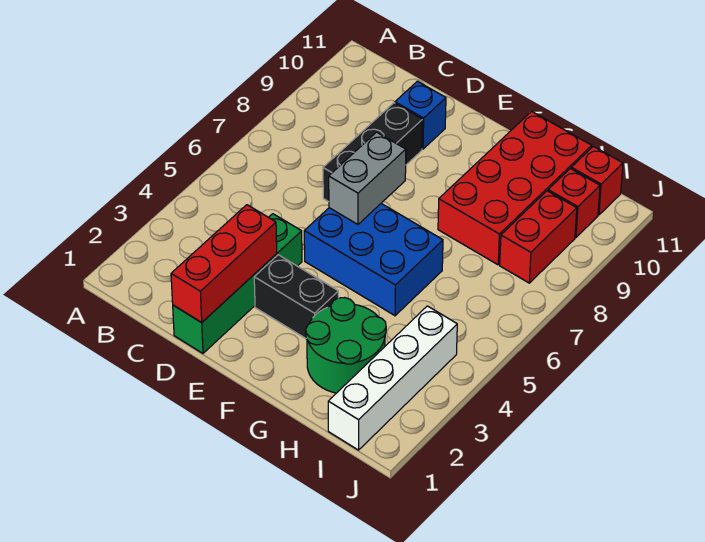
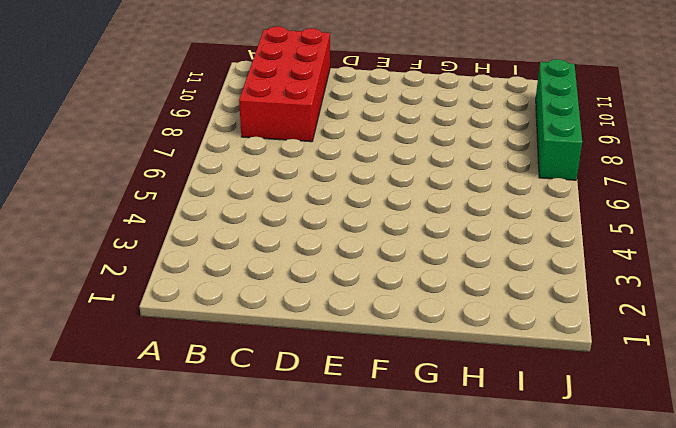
red 2x4 brick [239,27,330,142] -> red 2x4 brick moved to [438,111,592,265]
green 1x4 brick [536,59,582,180] -> green 1x4 brick moved to [173,214,302,353]
none -> black 1x3 brick [323,103,423,202]
none -> blue 1x1 brick [395,81,446,149]
none -> black 1x2 brick [254,255,338,338]

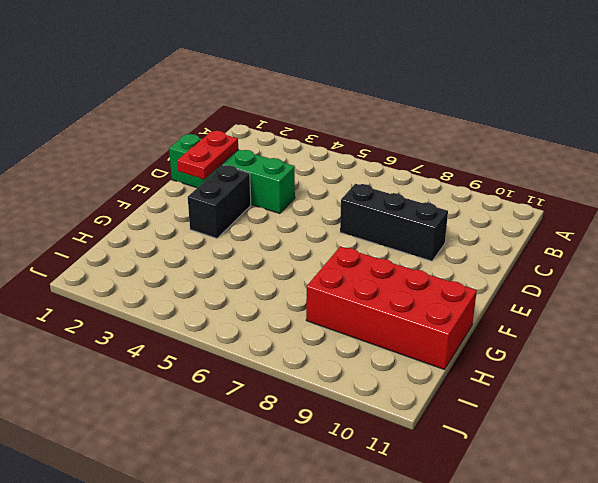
red 1x2 plate [177,131,238,179] -> red 1x3 brick [171,205,277,322]
none -> blue 1x1 brick [395,81,446,149]
none -> blue 2x3 brick [304,204,443,316]
none -> green 2x2 round brick [306,298,386,393]

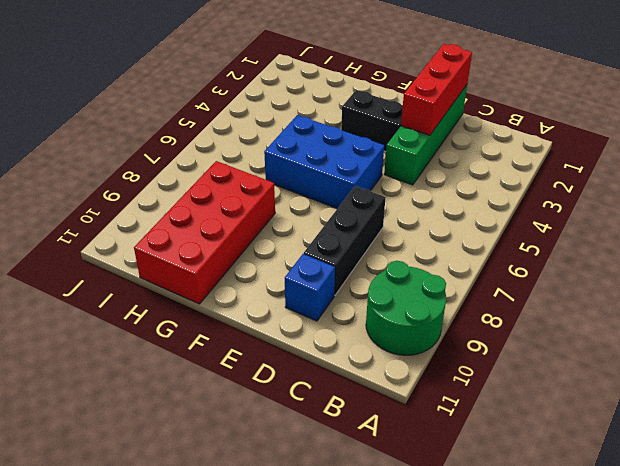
green 2x2 round brick [366,261,446,355] -> green 2x2 round brick moved to [306,298,386,393]
none -> white 1x4 brick [328,306,457,450]
none -> red 1x2 brick [500,191,577,283]
none -> red 1x1 brick [548,168,600,237]

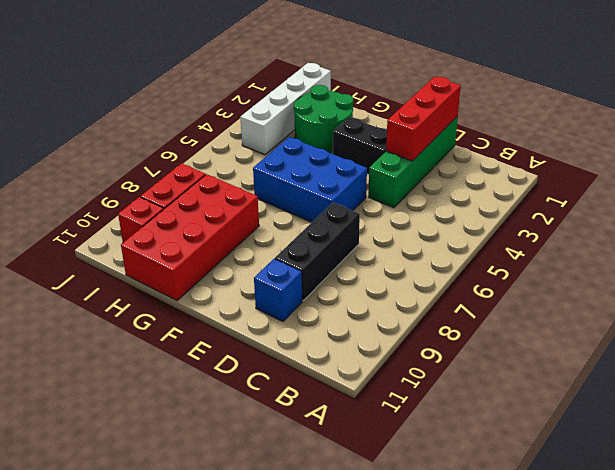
none -> red 1x1 brick [571,146,623,215]
none -> grey 1x2 brick [329,132,406,224]

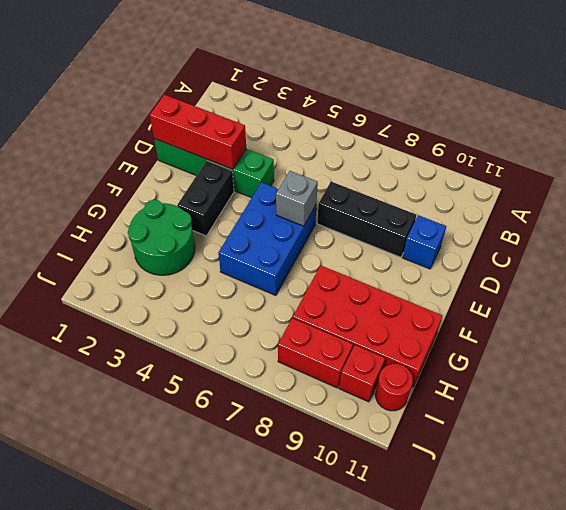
grey 1x1 brick [276,171,318,226] -> grey 1x2 brick [329,132,406,224]
red 1x1 round brick [376,364,413,411] -> red 1x1 brick [571,146,623,215]
none -> white 1x4 brick [328,306,457,450]

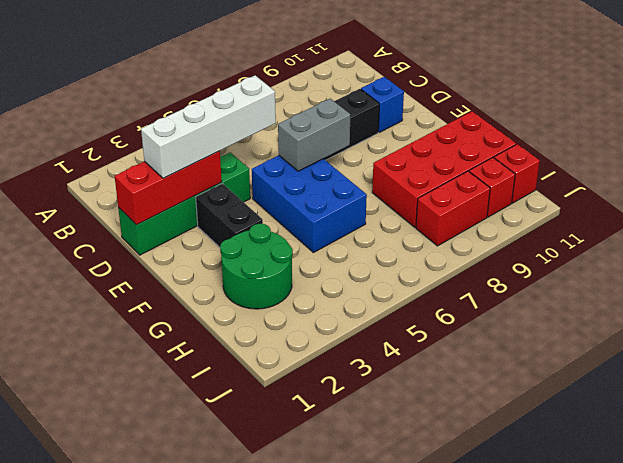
white 1x4 brick [141,75,276,178] -> white 1x4 brick moved to [328,306,457,450]

